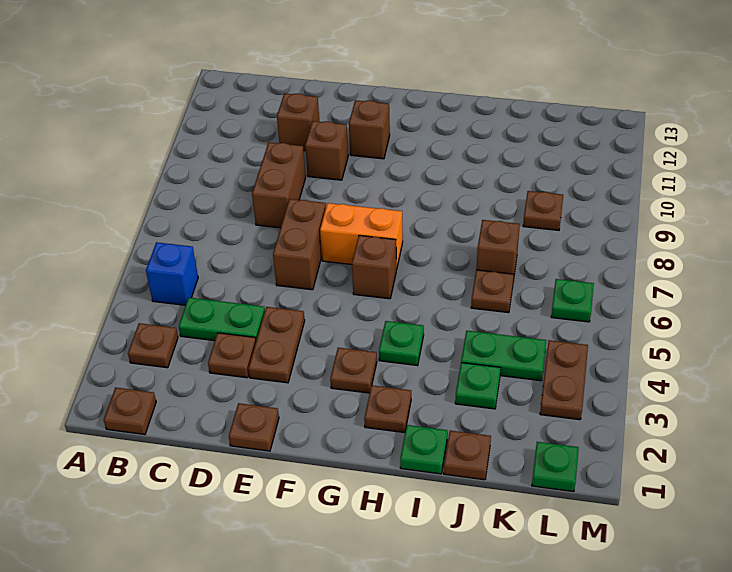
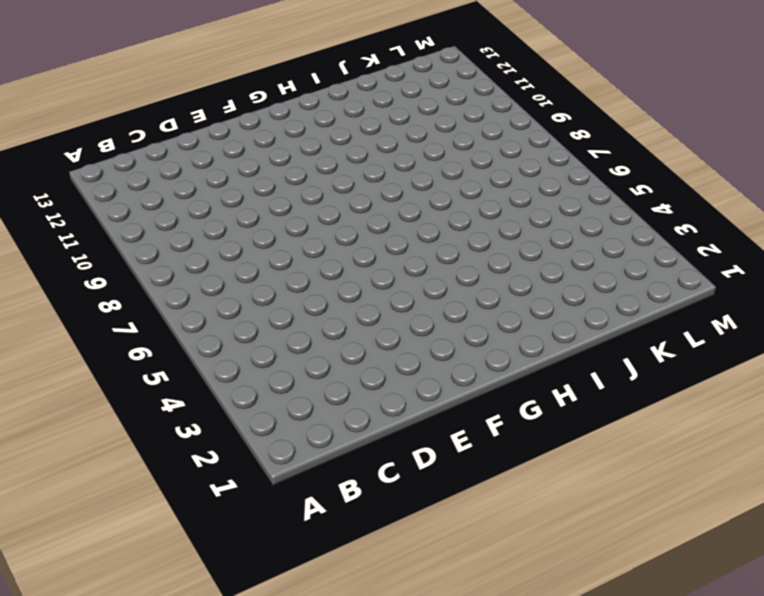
none -> brown 1x1 plate [104,387,156,435]
none -> brown 1x1 plate [128,323,178,368]
none -> blue 1x1 brick [146,242,198,305]

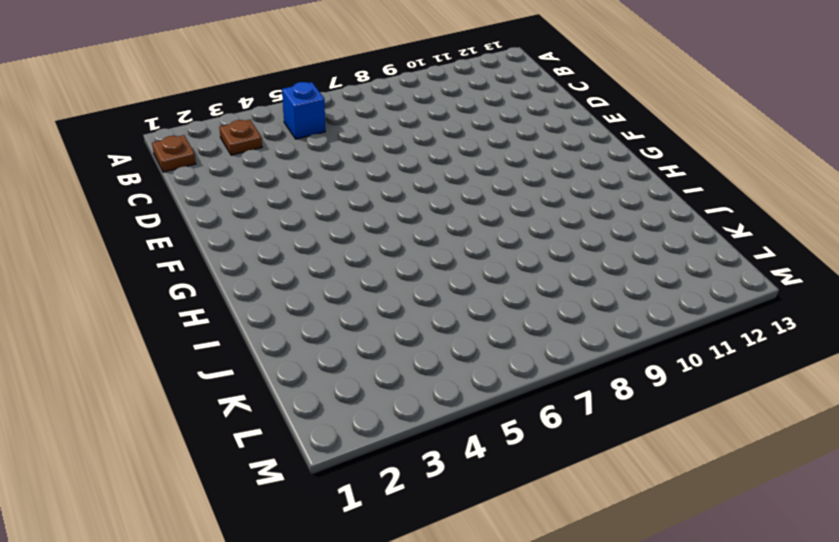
none -> green 1x2 plate [179,298,265,341]
none -> brown 1x1 plate [208,333,256,378]
none -> brown 1x2 brick [252,142,306,228]

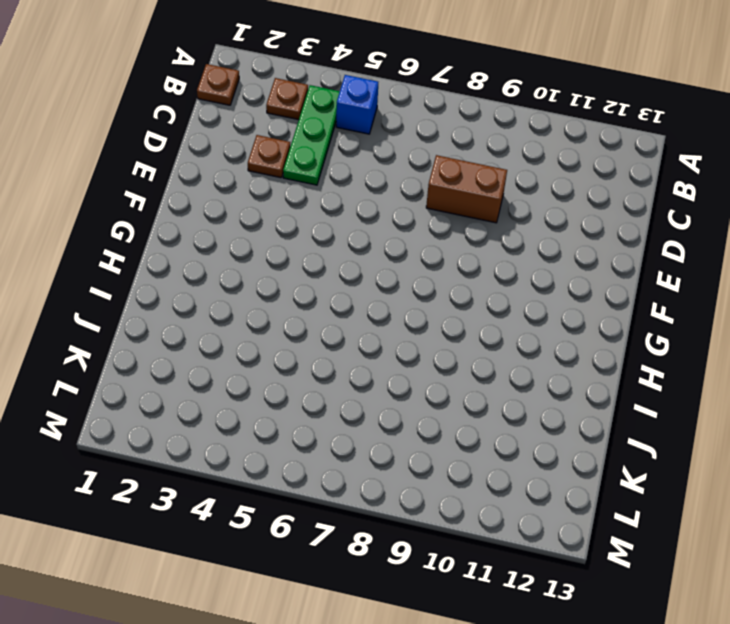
green 1x3 plate [283,85,340,185] -> green 1x2 plate [179,298,265,341]
none -> brown 1x1 brick [277,93,319,151]
none -> brown 1x1 plate [229,403,279,451]
none -> brown 1x2 plate [248,307,305,383]

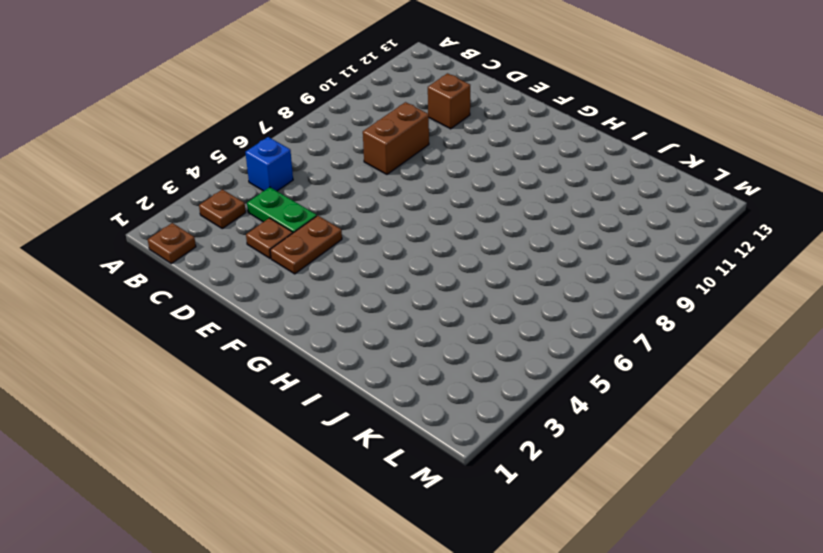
none -> brown 1x1 plate [229,403,279,451]
none -> brown 1x2 brick [273,199,326,290]
none -> brown 1x1 brick [305,121,348,180]

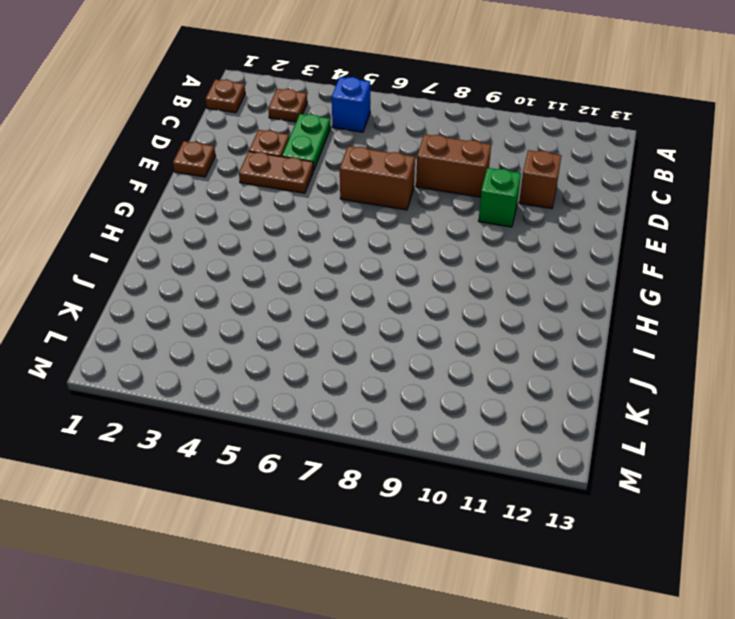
green 1x1 brick [479,168,521,227] -> brown 1x1 brick [305,121,348,180]
none -> orange 1x2 brick [320,203,403,269]
none -> brown 1x1 brick [349,100,390,159]
none -> brown 1x1 plate [330,348,377,393]

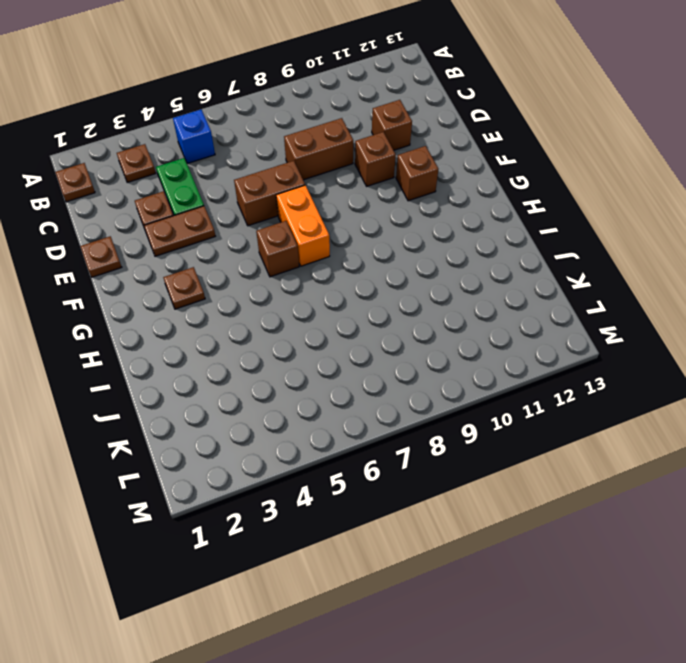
none -> brown 1x1 plate [364,385,411,433]
none -> green 1x1 plate [379,321,424,366]
none -> green 1x1 plate [400,425,448,474]

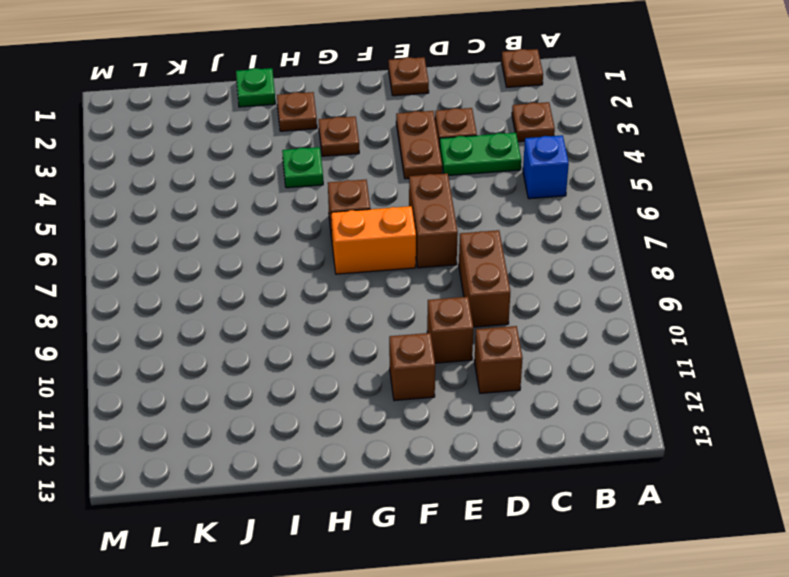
none -> brown 1x1 plate [444,431,491,480]
none -> green 1x1 plate [455,363,501,409]
none -> green 1x2 plate [461,331,546,381]

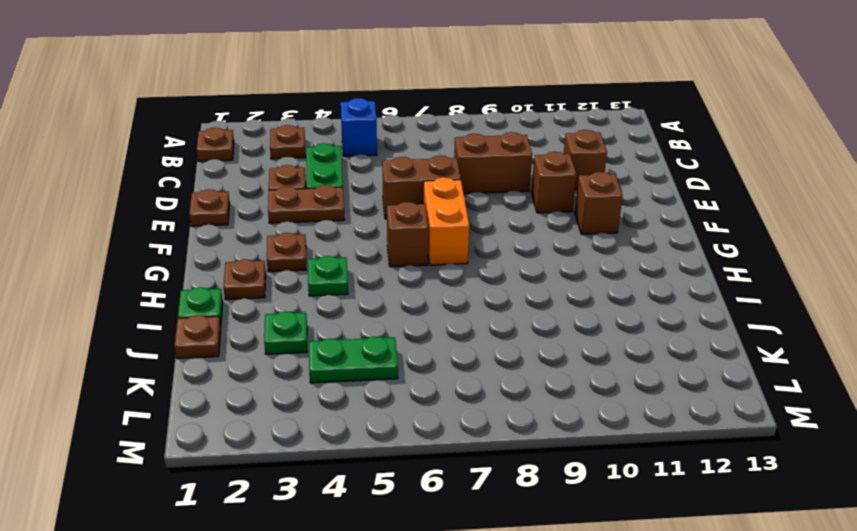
green 1x2 plate [309,336,398,383] -> green 1x2 plate turned to [461,331,546,381]
none -> brown 1x1 plate [471,270,514,313]
none -> brown 1x1 brick [476,220,520,281]
none -> brown 1x1 plate [523,191,563,230]

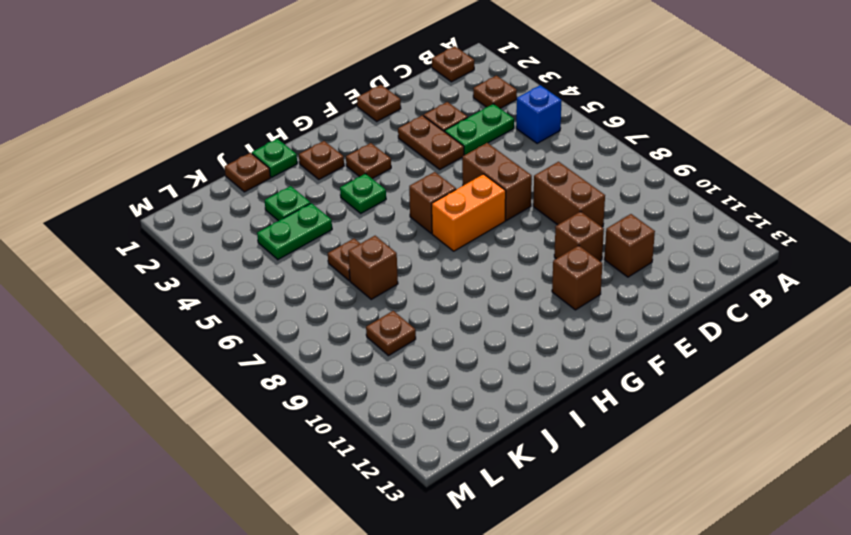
none -> green 1x1 plate [532,442,579,492]
none -> brown 1x2 plate [540,340,588,420]
none -> green 1x1 plate [551,279,594,322]

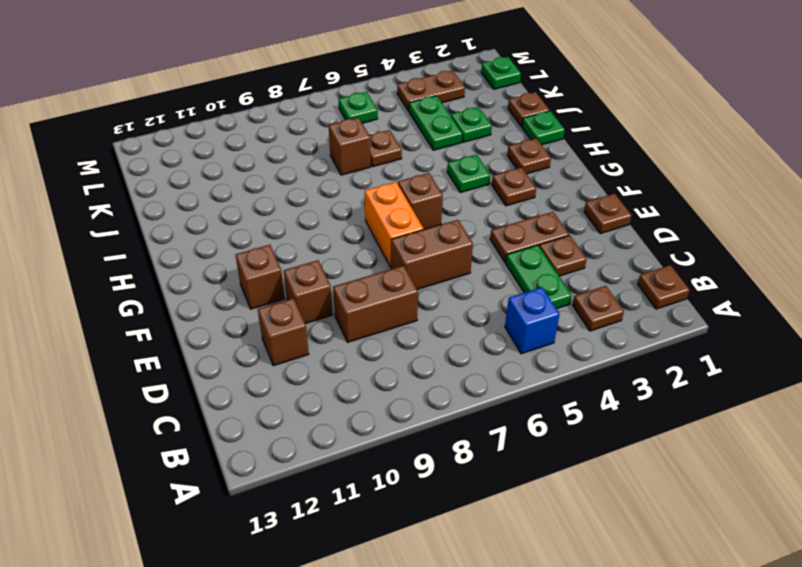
none -> brown 1x1 plate [523,191,563,230]

